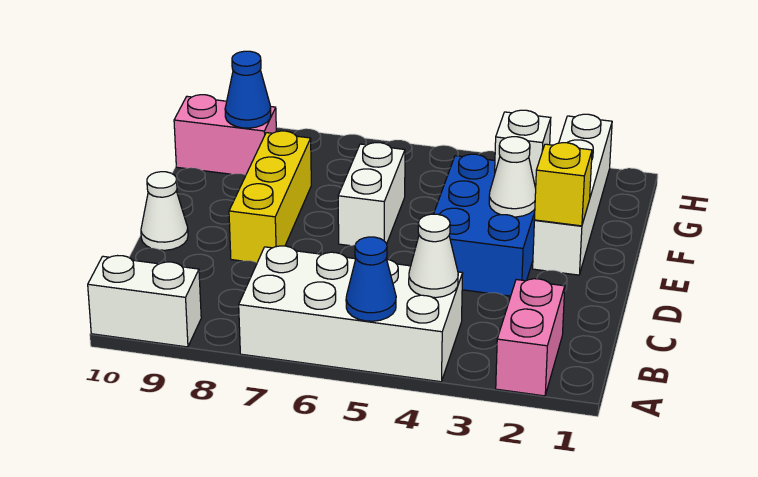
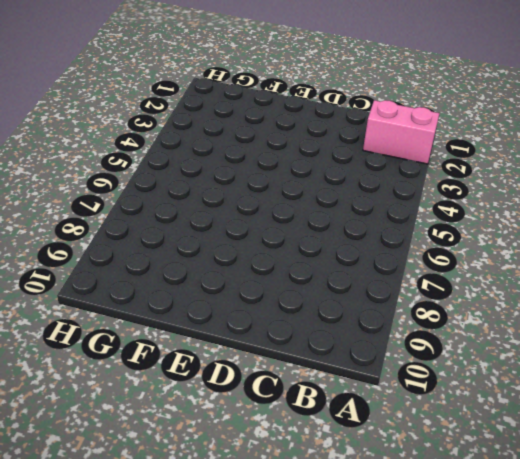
none -> white 2x4 brick [239,246,463,382]
none -> white 1x2 brick [88,256,201,347]
none -> blue 2x3 brick [434,154,535,296]

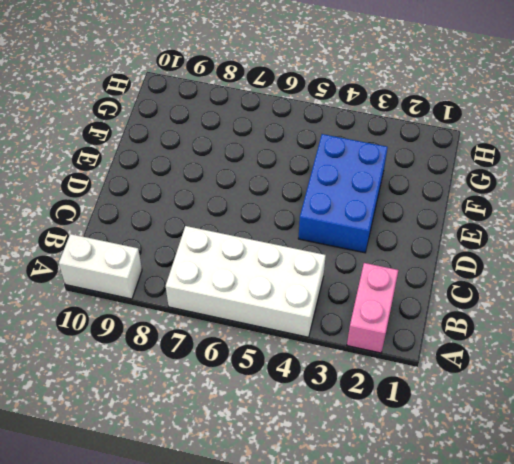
none -> yellow 1x3 brick [229,131,311,263]
none -> white 1x1 cone [141,172,188,250]
none -> white 1x4 brick [533,114,612,275]

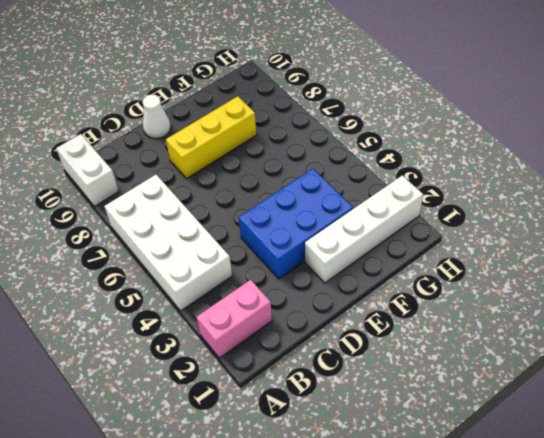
none -> white 1x2 brick [338,143,405,246]
none -> pink 1x2 brick [174,95,276,175]
none -> blue 1x1 cone [346,237,396,321]

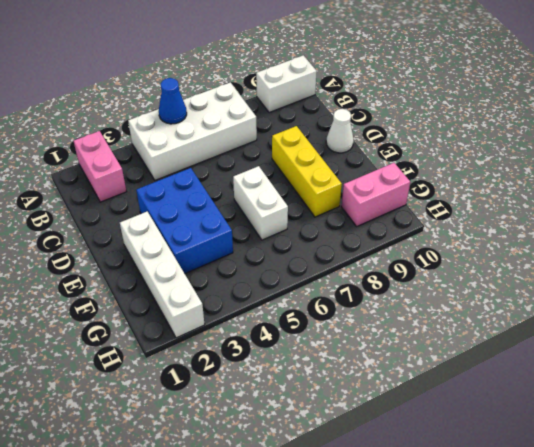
none -> white 1x1 cone [409,214,458,298]
none -> yellow 1x1 brick [534,143,592,226]
none -> white 1x1 cone [489,137,536,217]

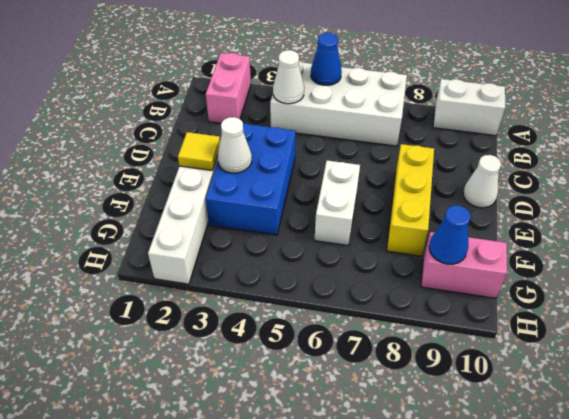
yellow 1x1 tile [178,132,220,171] -> yellow 1x1 brick [534,143,592,226]
none -> white 1x1 brick [495,110,551,188]

